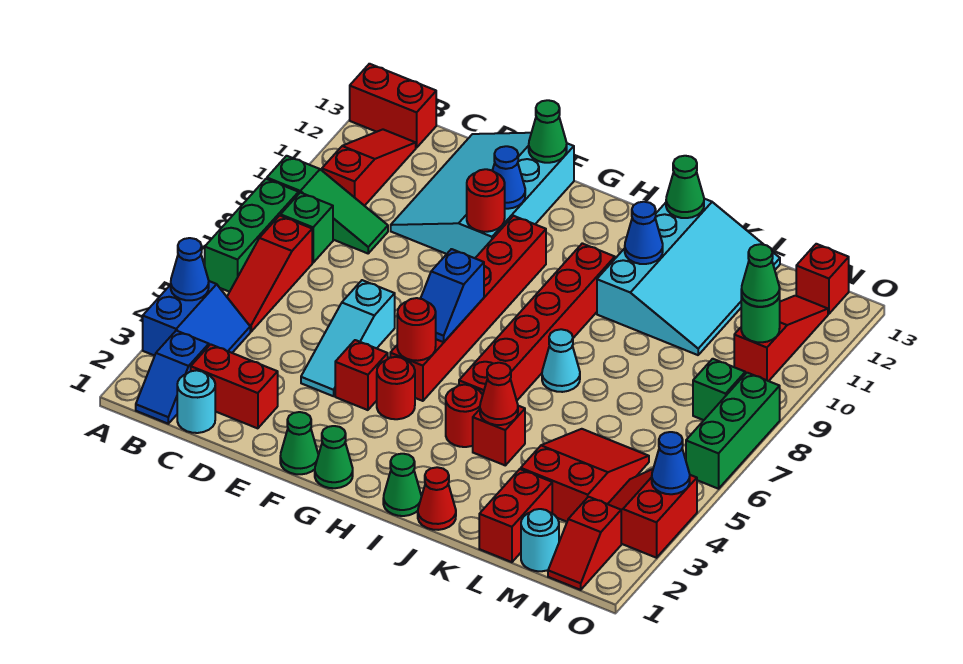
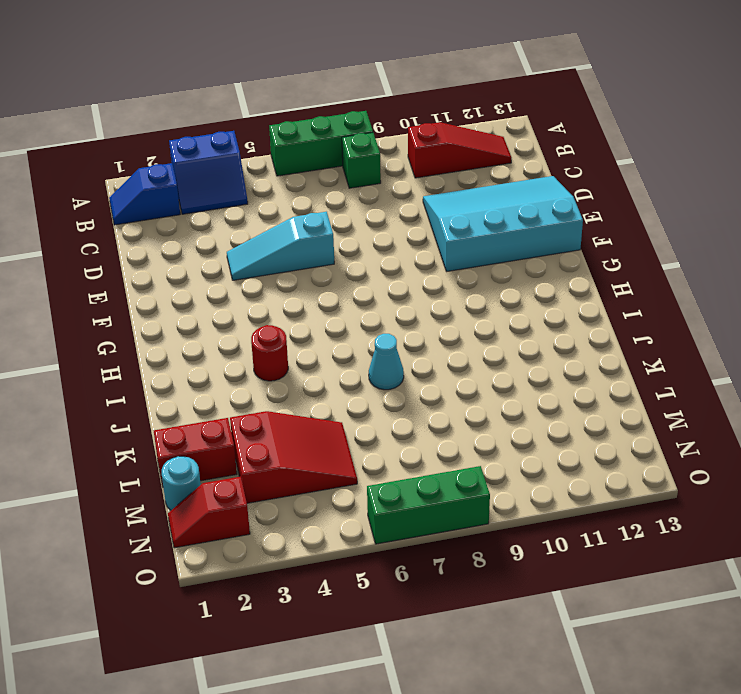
none -> green 1x3 slope [267,156,388,253]
none -> red 1x2 brick [350,64,436,148]
none -> red 1x3 slope [227,216,312,332]
none -> cyan 1x1 round brick [177,370,215,433]

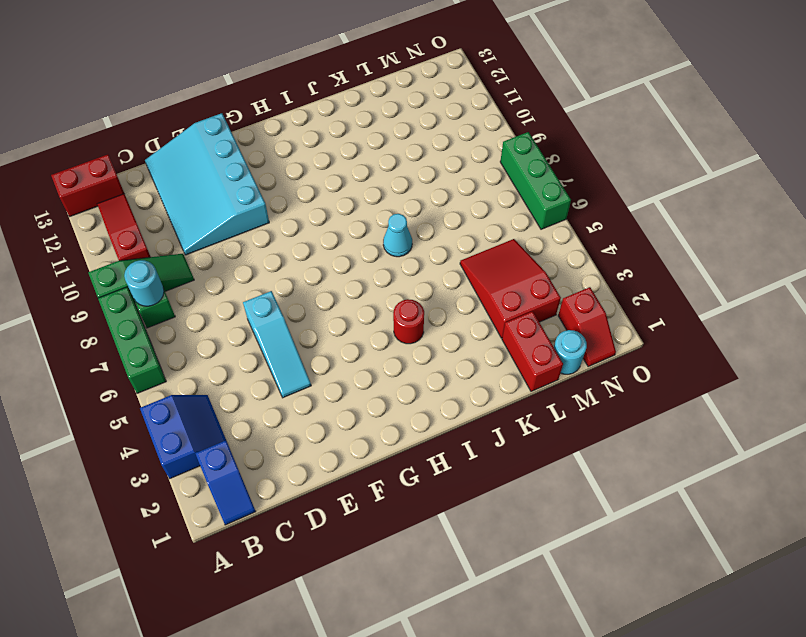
cyan 1x1 round brick [124,260,164,306] -> cyan 1x1 round brick moved to [177,370,215,433]
none -> red 1x3 slope [227,216,312,332]
none -> red 1x2 brick [191,344,278,428]
none -> green 1x1 cone [280,412,318,474]
none -> red 1x1 brick [335,340,388,410]

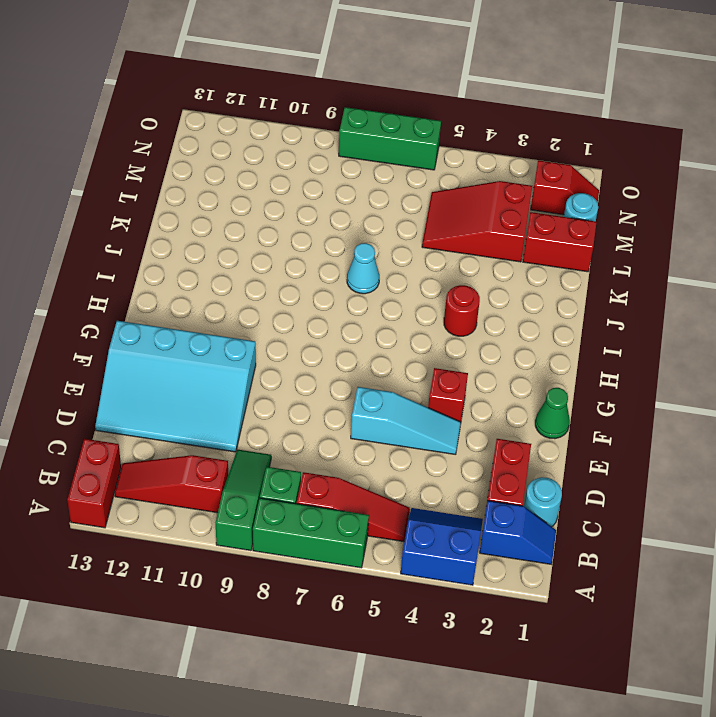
none -> green 1x1 cone [315,426,353,488]
none -> red 1x1 round brick [377,357,415,419]
none -> red 1x6 brick [390,216,546,401]
none -> green 1x1 cone [383,454,421,516]

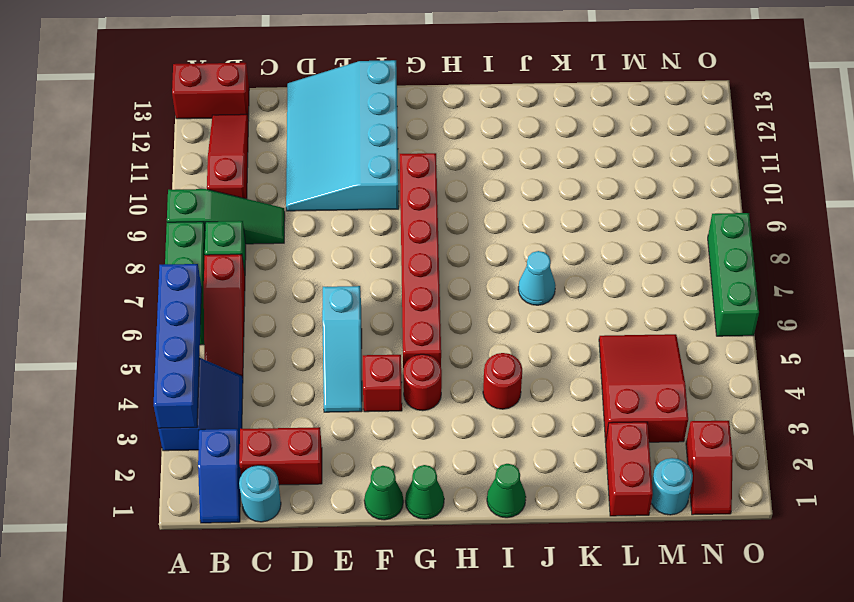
blue 1x4 brick [154,264,202,428] -> blue 1x1 cone [171,238,209,300]
none -> red 1x6 brick [459,243,615,400]
none -> red 1x1 cone [418,467,456,530]
none -> red 1x1 brick [473,406,525,465]
none -> cyan 3x4 slope [597,199,780,355]

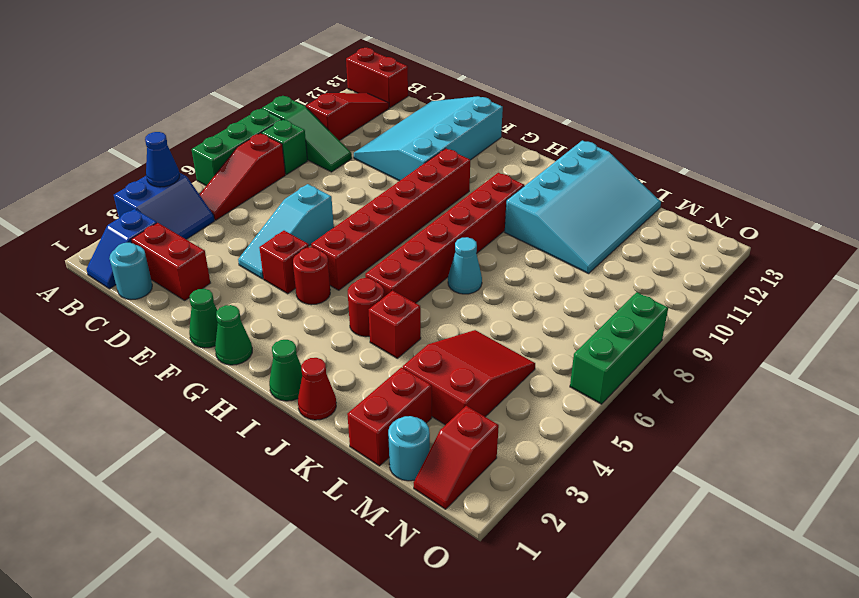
none -> red 2x2 slope [608,469,697,558]
none -> green 1x1 brick [693,359,745,420]
none -> red 1x3 slope [734,296,828,381]
none -> red 1x1 brick [796,244,849,314]

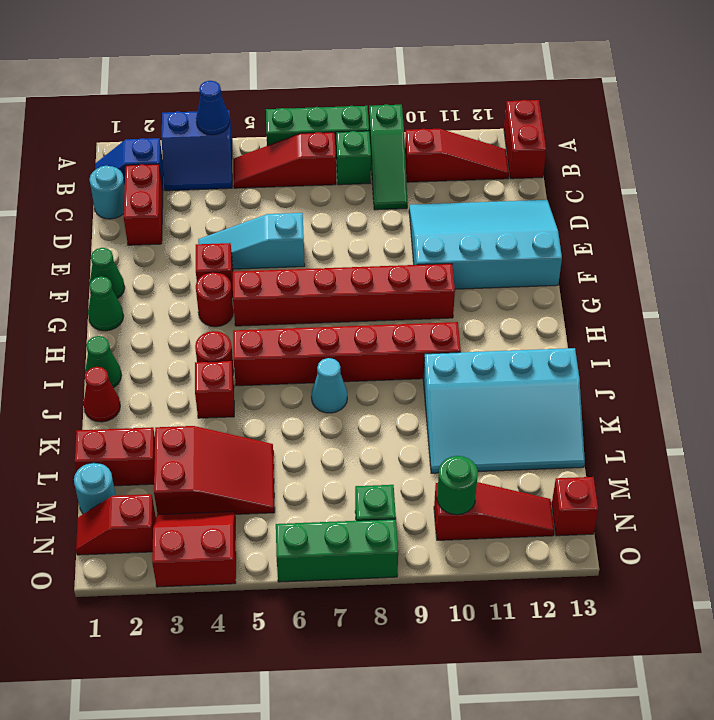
none -> red 1x1 round brick [467,169,505,232]
none -> blue 1x1 cone [492,146,525,209]
none -> green 1x1 cone [529,100,567,163]
none -> red 1x1 round brick [397,298,436,361]

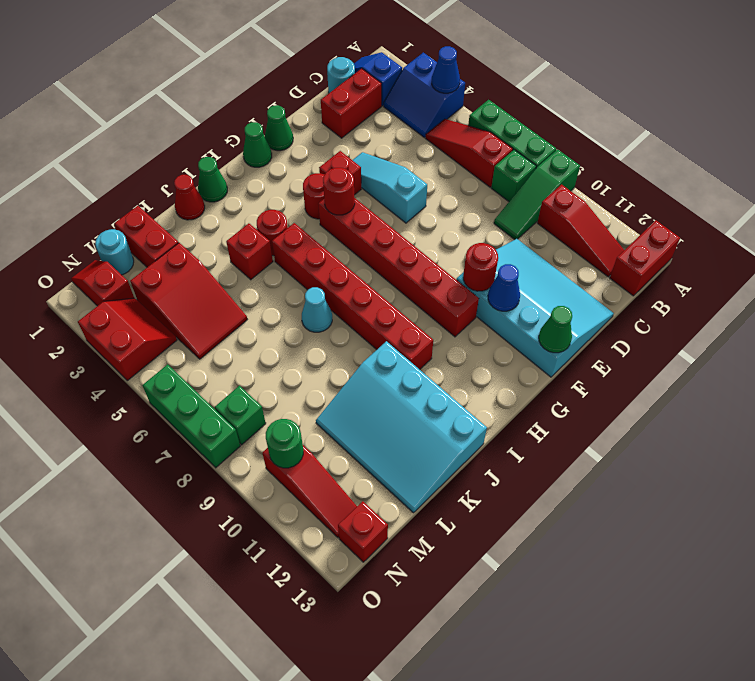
none -> blue 1x2 slope [420,249,484,342]
none -> red 1x1 cone [480,363,518,425]
none -> blue 1x1 cone [625,202,663,264]
none -> green 1x1 cone [666,156,704,218]

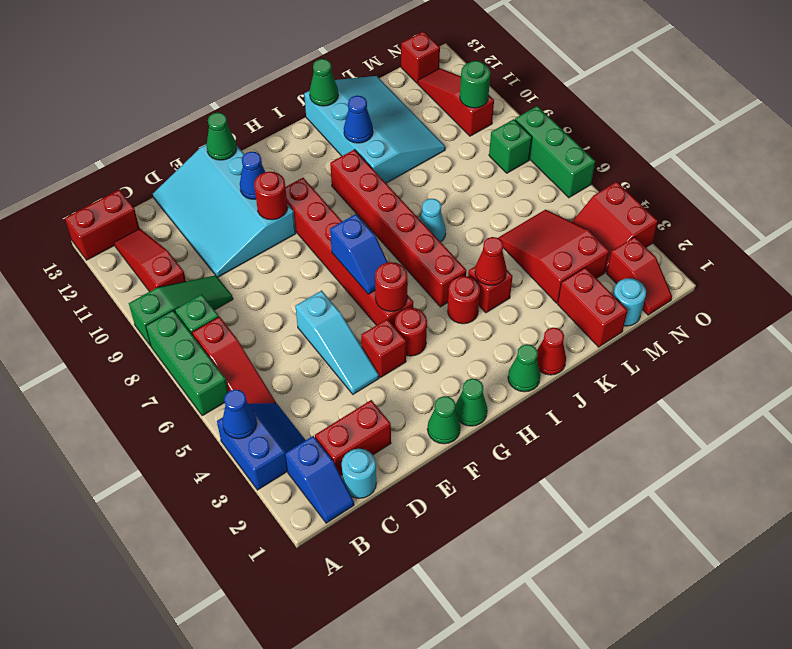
none -> blue 1x1 cone [652,432,690,494]
none -> green 1x1 cone [741,244,780,307]

